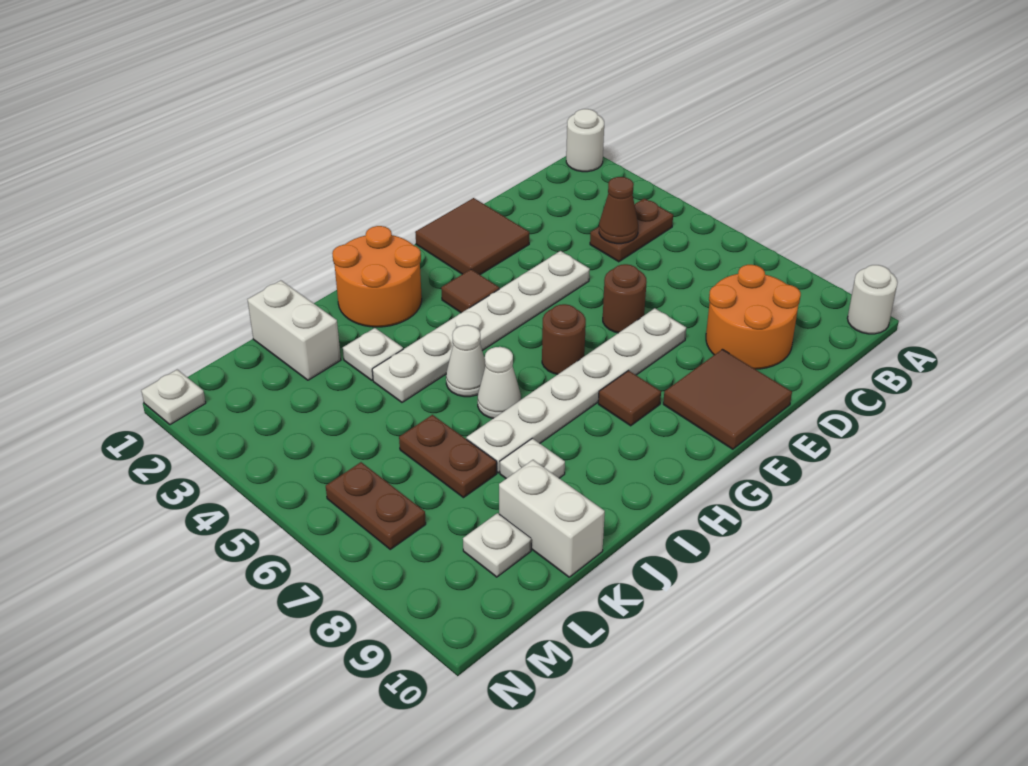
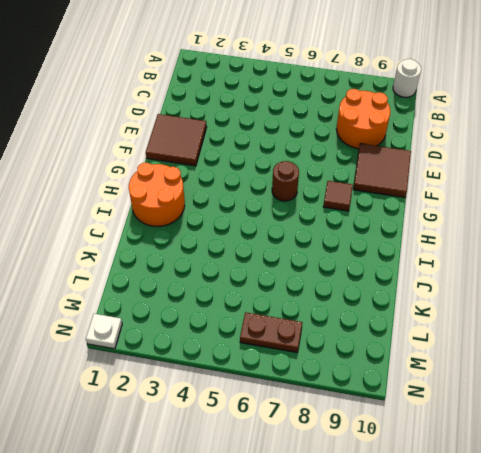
none -> white 1x1 round brick [566,109,604,172]
none -> brown 1x2 plate [590,198,673,262]
none -> white 1x6 plate [372,251,590,402]

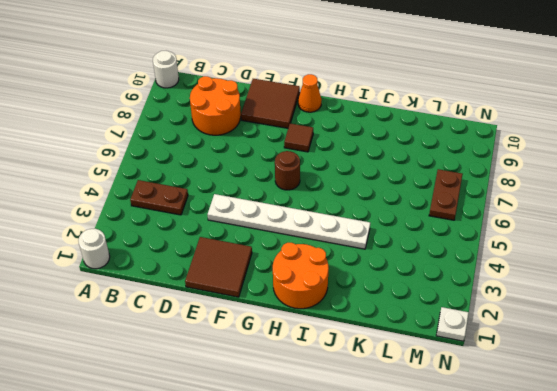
orange 1x1 cone [298,74,322,112] -> none
none -> brown 1x1 round brick [603,264,646,333]
none -> white 1x6 plate [466,308,686,473]
none -> brown 1x1 tile [441,269,499,313]

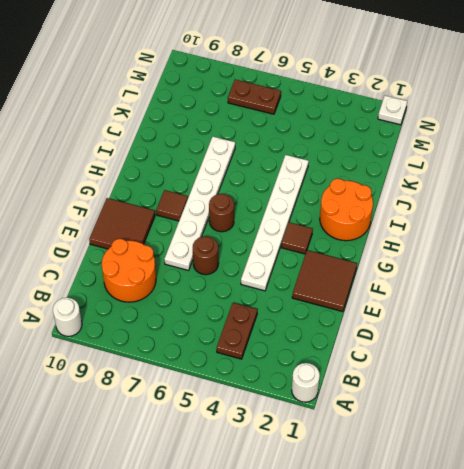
none -> white 1x1 cone [446,325,485,397]
none -> white 1x1 cone [478,347,521,418]
none -> white 1x1 plate [343,328,403,380]

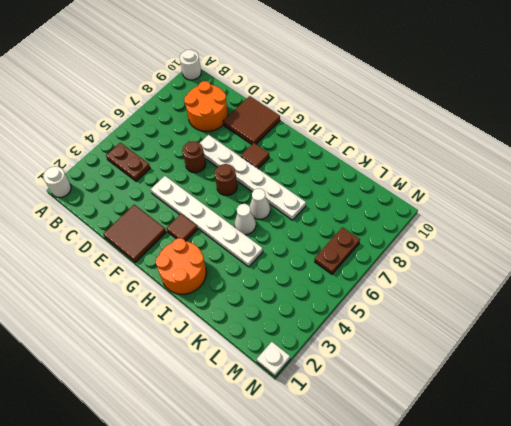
none -> white 1x1 plate [343,328,403,380]
none -> white 1x1 plate [500,438,565,479]
none -> white 1x2 brick [248,280,341,380]

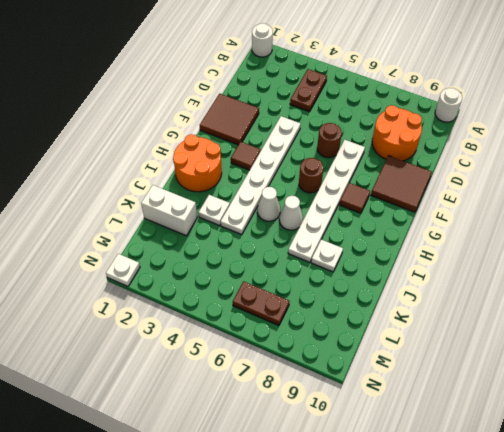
none -> brown 1x2 plate [399,415,497,498]
none -> white 1x2 brick [499,460,605,577]
none -> white 1x1 plate [463,513,531,577]

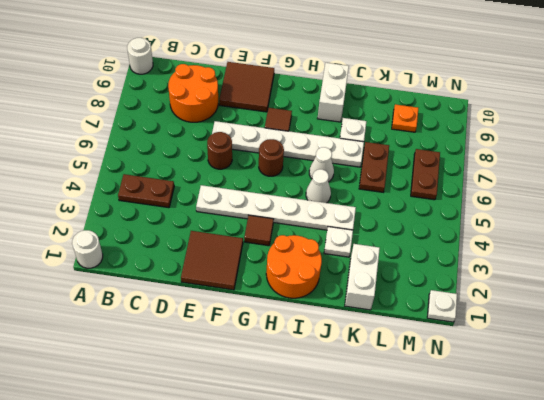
white 1x2 brick [317,63,349,122] -> white 1x2 brick moved to [499,460,605,577]
orange 1x1 plate [392,104,418,132] -> white 1x1 plate [463,513,531,577]
none -> brown 1x1 cone [599,177,638,244]

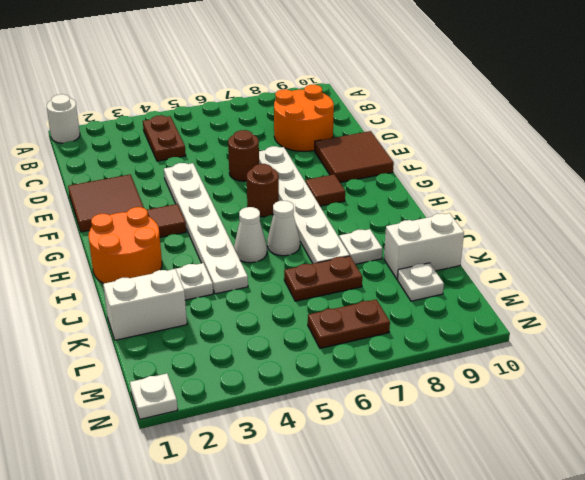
none -> white 1x1 round brick [847,265,898,334]
none -> brown 1x1 cone [599,177,638,244]

